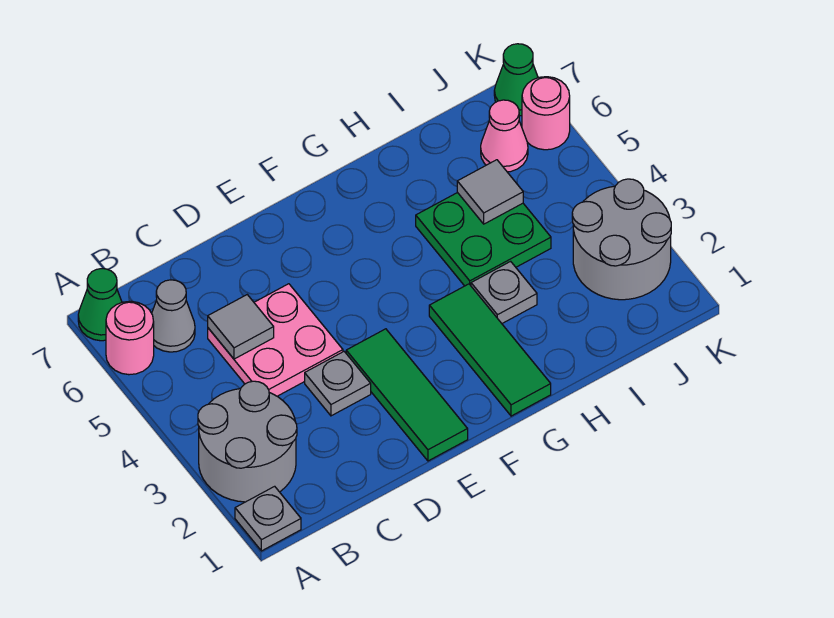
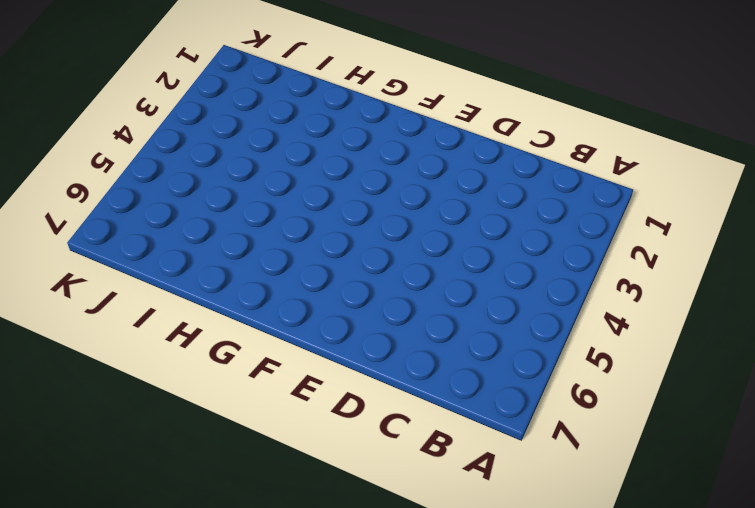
none -> grey 1x1 plate [235,486,301,551]
none -> grey 2x2 round brick [198,381,297,502]
none -> pink 1x1 round brick [106,301,154,375]

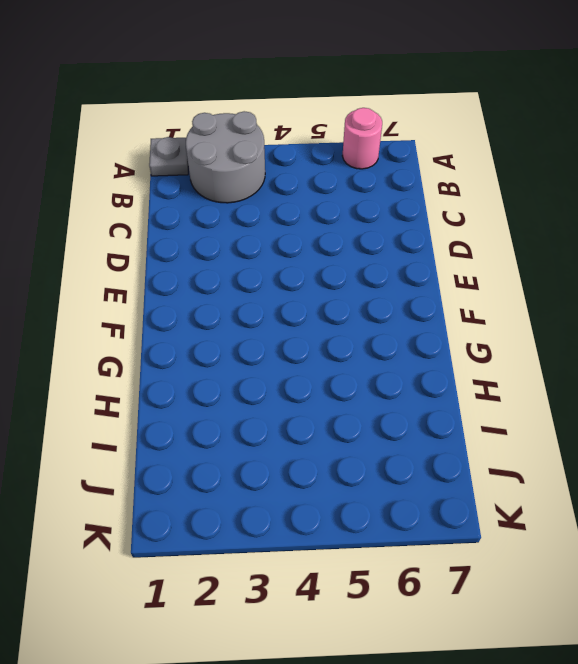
none -> green 1x1 cone [78,269,122,341]
none -> grey 1x1 cone [152,280,195,352]
none -> pink 2x2 plate [208,284,343,396]

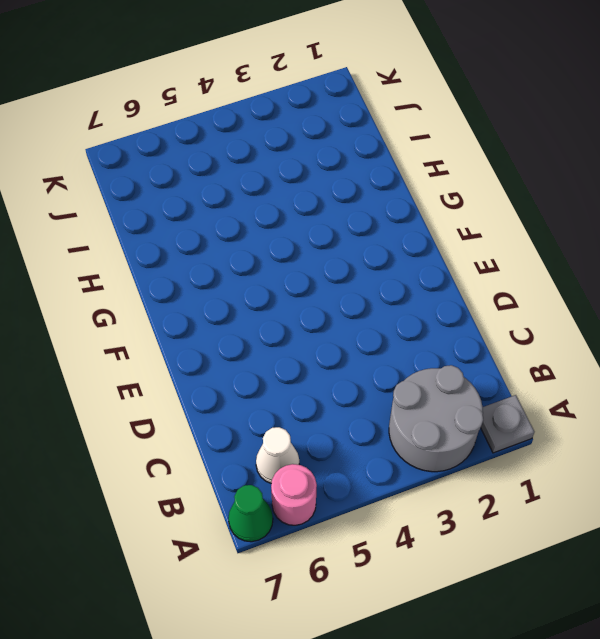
white 1x1 cone [256,427,299,484] -> grey 1x1 cone [152,280,195,352]
none -> pink 2x2 plate [208,284,343,396]
none -> grey 1x1 plate [305,352,371,416]
none -> green 1x3 tile [346,329,468,461]

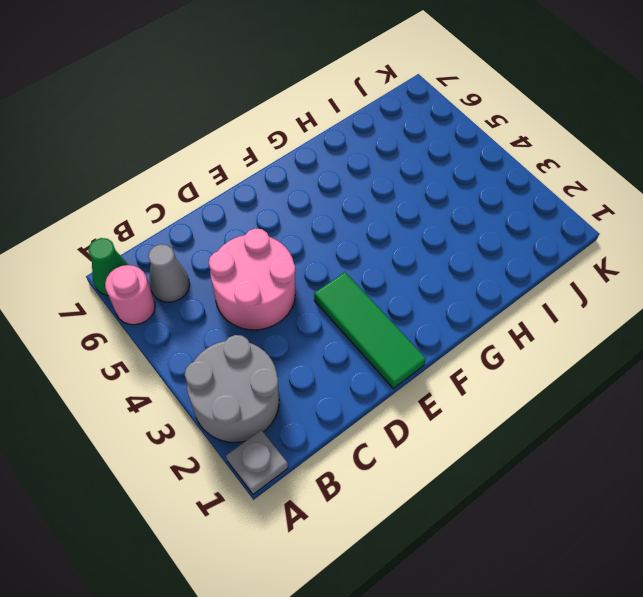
pink 2x2 round brick [209,228,295,330] -> pink 2x2 plate [208,284,343,396]
none -> grey 1x1 plate [305,352,371,416]
none -> green 1x3 tile [429,284,551,416]
none -> grey 1x1 plate [471,261,537,323]

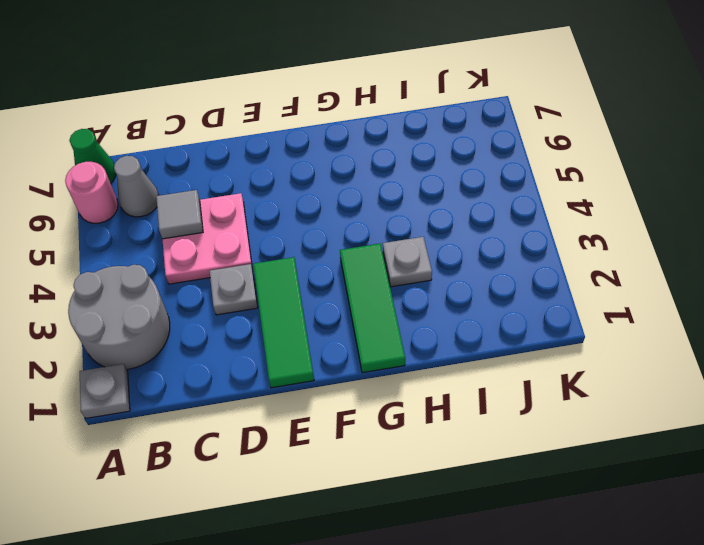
none -> green 2x2 plate [416,193,551,286]
none -> grey 2x2 round brick [572,179,671,300]
none -> pink 1x1 cone [481,100,528,172]

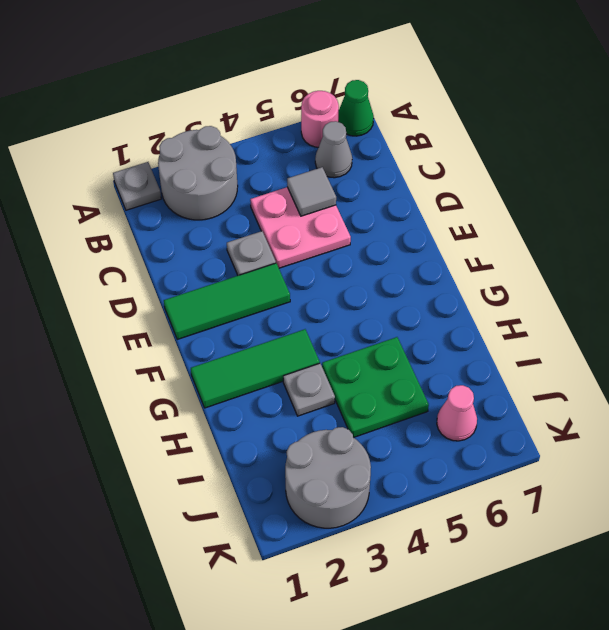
none -> pink 1x1 round brick [522,77,570,150]
none -> green 1x1 cone [494,44,538,116]
none -> grey 1x1 tile [457,160,523,224]

